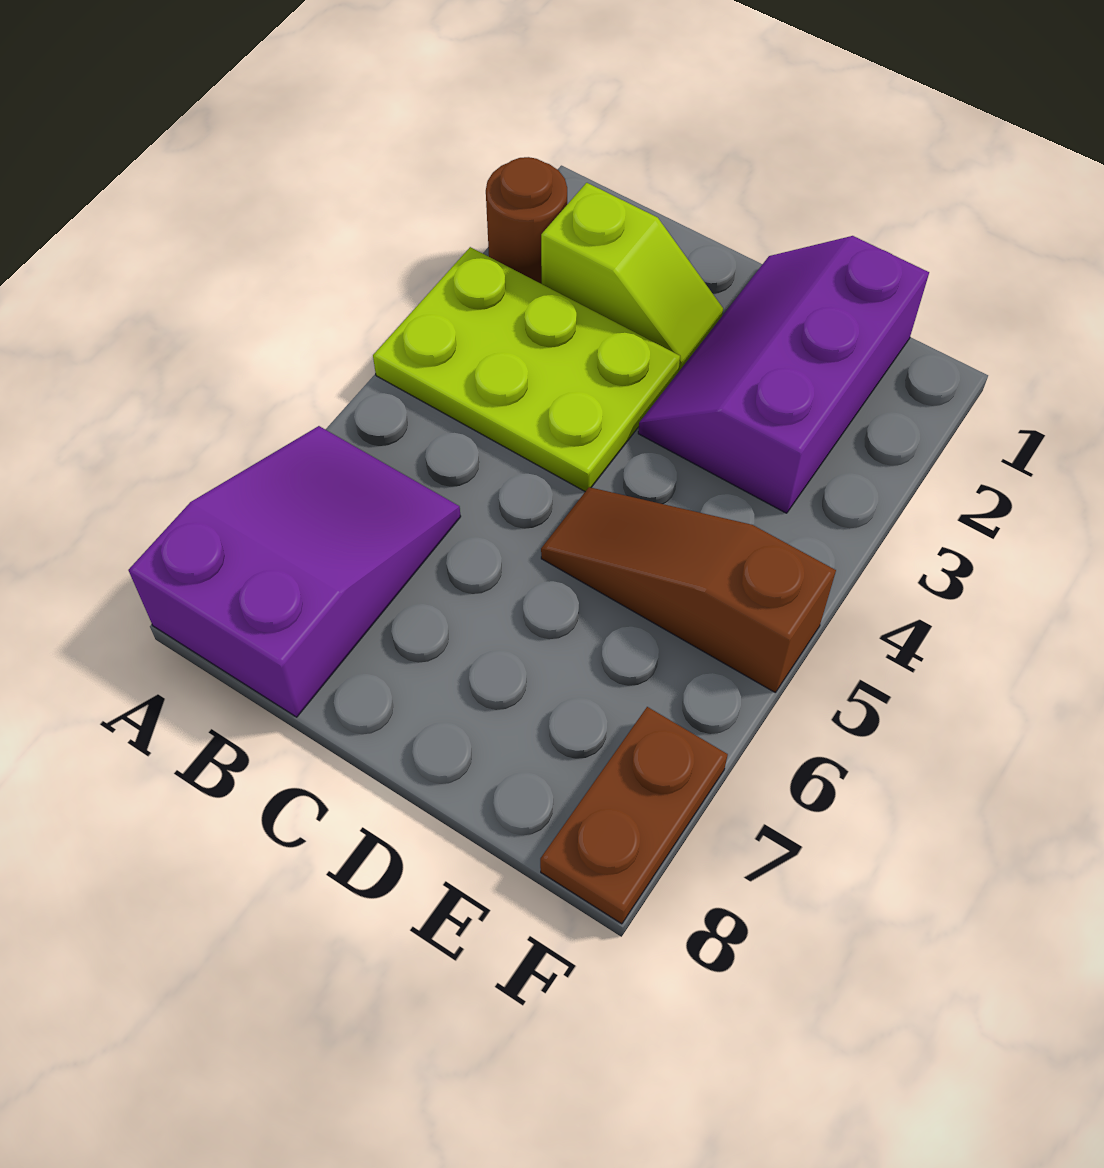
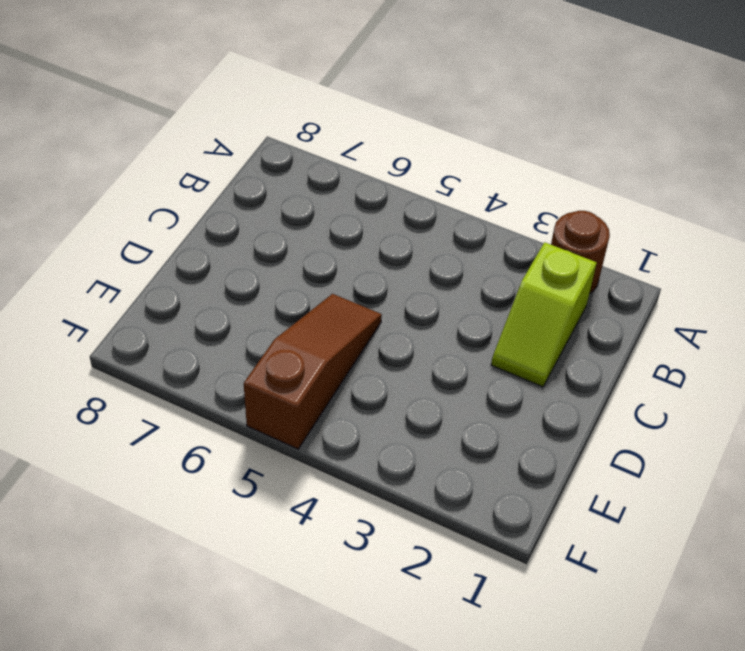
none -> lime 2x3 plate [373,247,680,491]
none -> purple 2x3 slope [128,426,461,717]

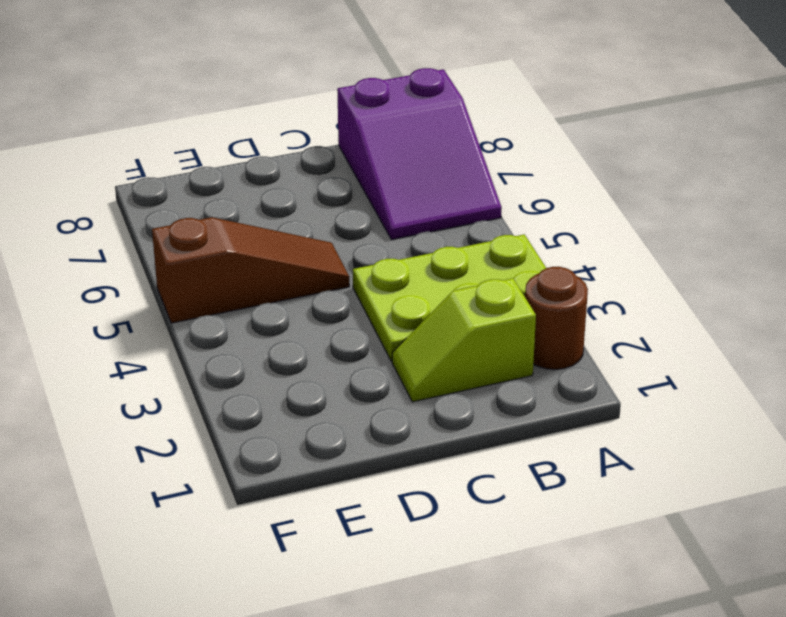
none -> purple 2x3 slope [638,236,929,513]
none -> brown 1x2 plate [540,707,728,924]

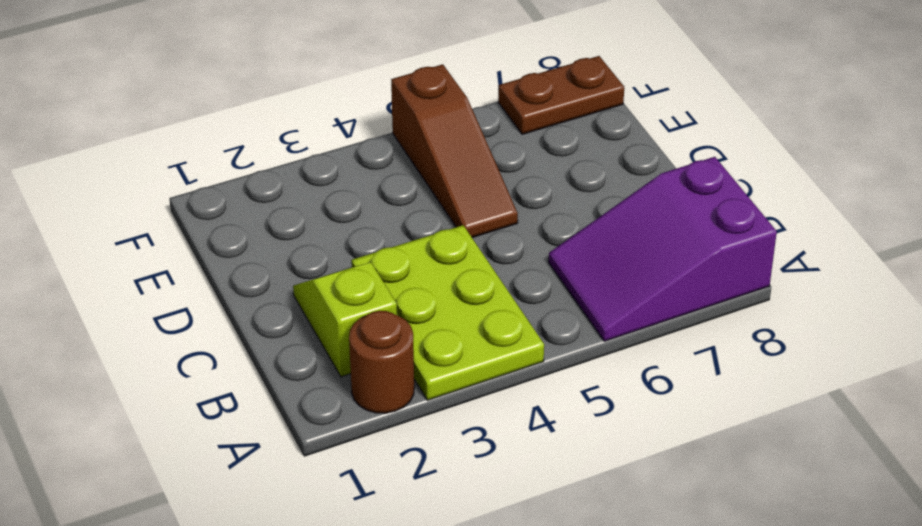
none -> purple 2x3 slope [638,236,929,513]

